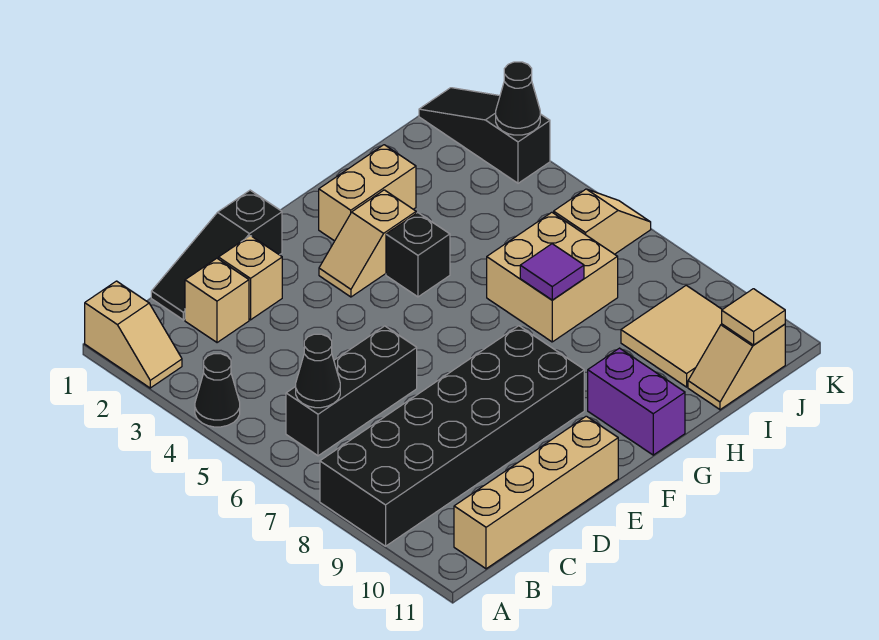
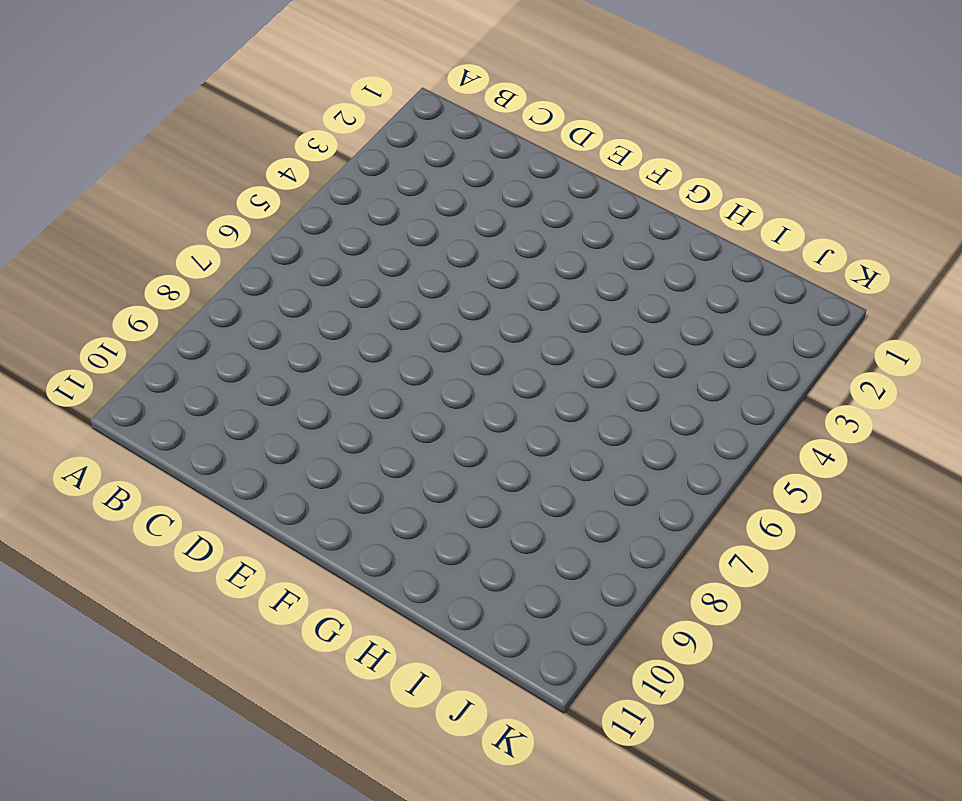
none -> tan 1x2 slope [85,281,182,388]
none -> black 1x1 cone [195,354,240,427]
none -> black 2x6 brick [320,326,584,546]

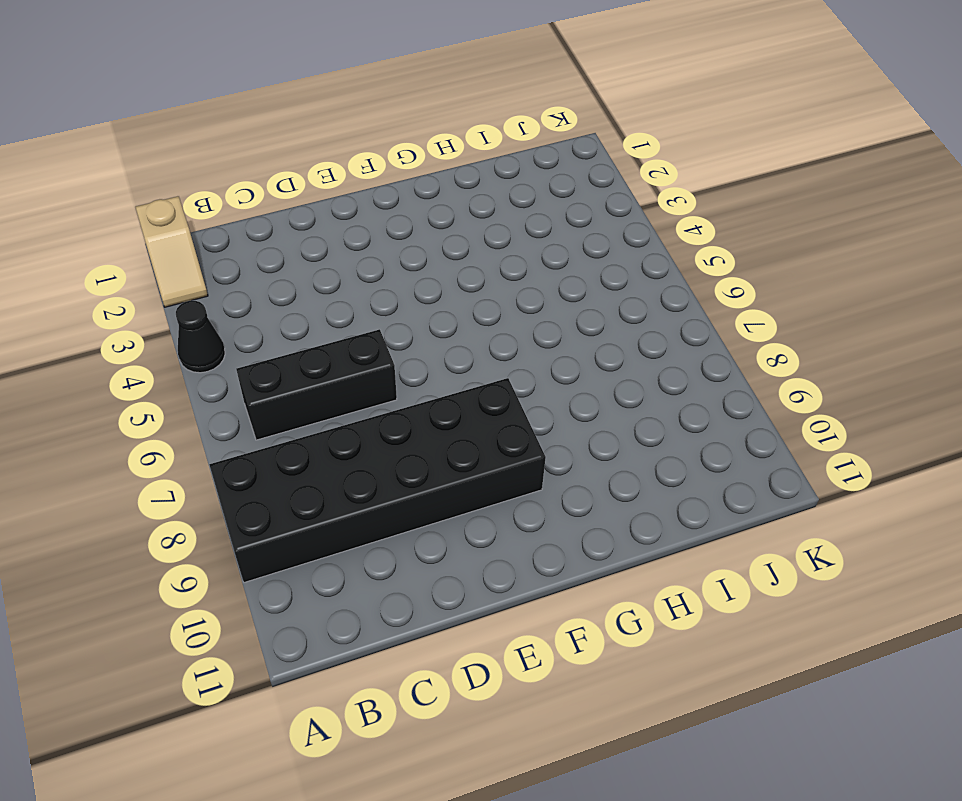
none -> tan 1x4 brick [454,416,618,569]
none -> black 1x3 slope [151,190,282,320]
none -> tan 1x1 brick [185,258,249,343]

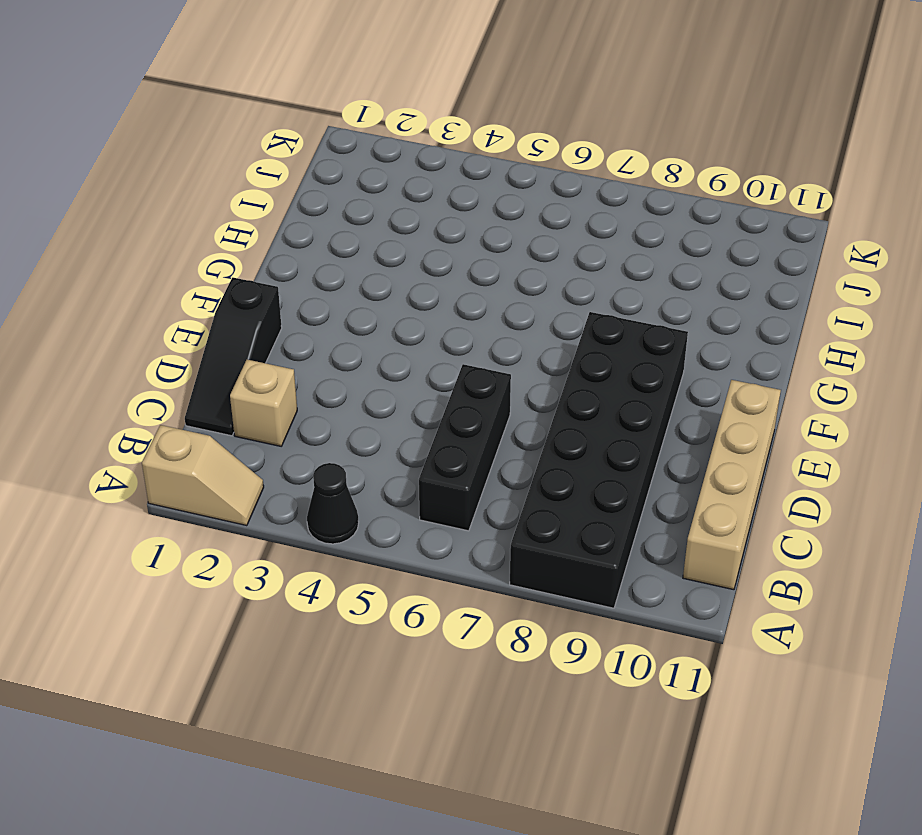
none -> tan 1x1 brick [219,236,282,320]
none -> tan 1x2 slope [319,190,416,297]
none -> tan 1x2 brick [319,145,416,241]

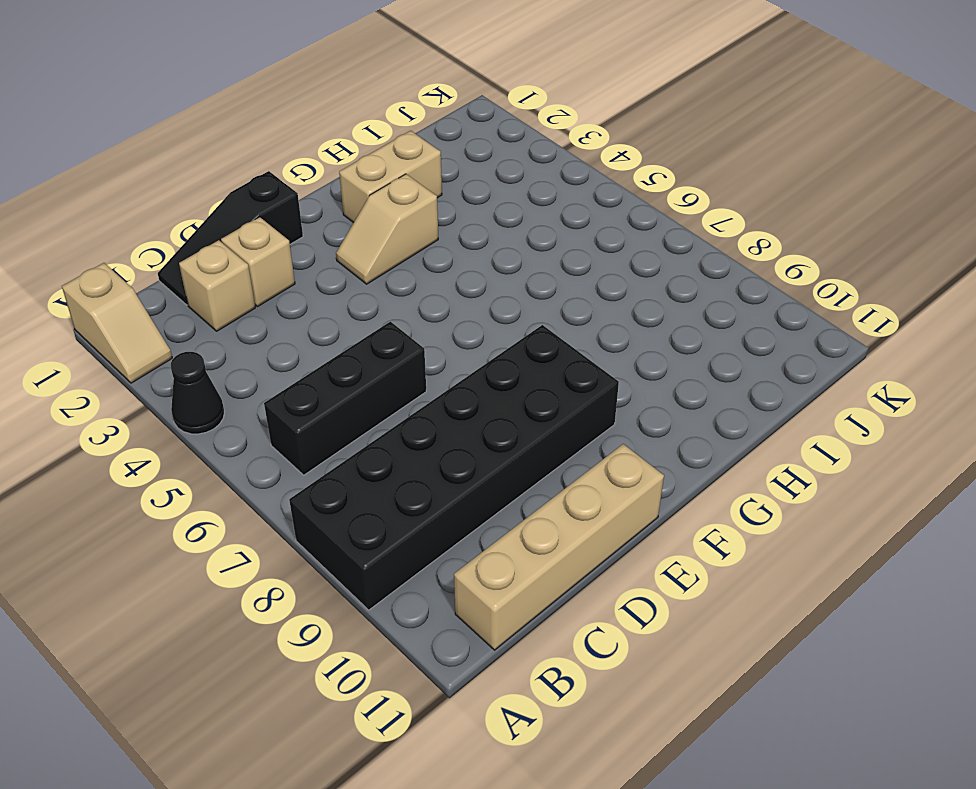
none -> black 1x1 brick [386,213,450,297]
none -> purple 1x2 brick [588,348,685,455]
none -> tan 2x2 brick [487,212,618,342]

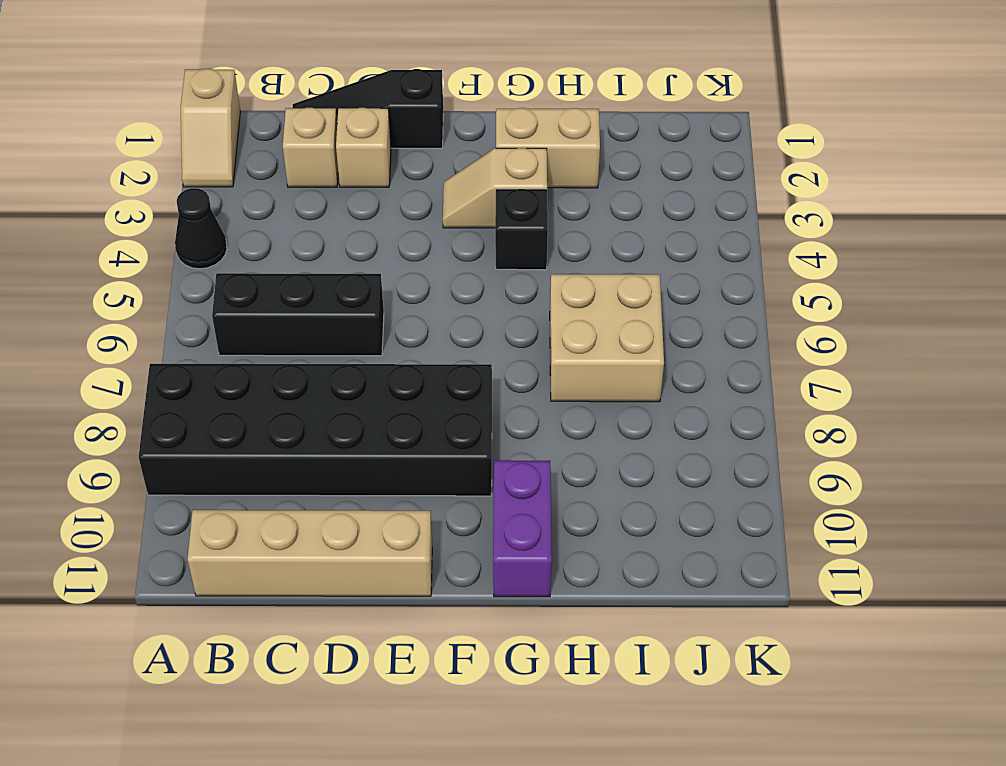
none -> tan 2x2 tile [621,285,722,387]
none -> tan 1x2 slope [688,324,785,410]
none -> tan 1x2 slope [554,189,651,254]

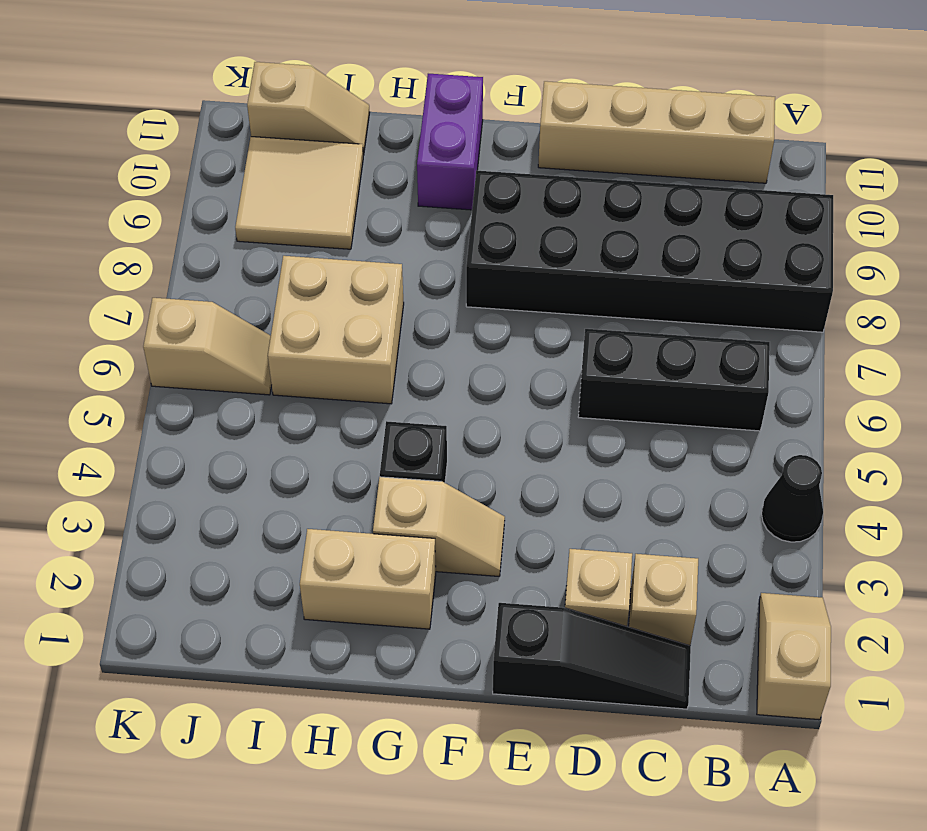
tan 1x2 slope [143,298,272,395] -> tan 1x2 slope turned to [554,189,651,254]
none -> black 1x3 slope [419,88,550,183]
none -> black 1x1 cone [296,334,340,408]
none -> purple 1x1 tile [520,244,584,300]

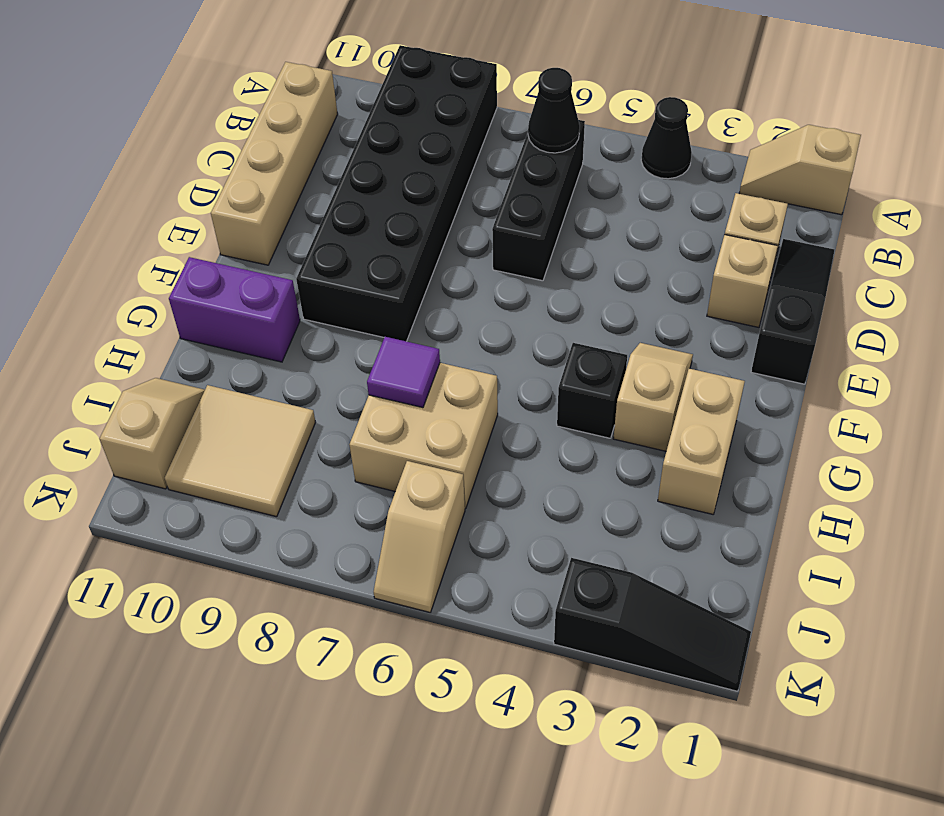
none -> tan 1x1 tile [722,289,785,345]
none -> black 1x1 cone [496,62,540,135]

